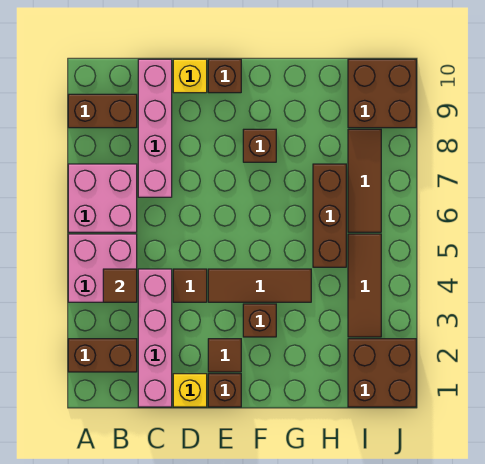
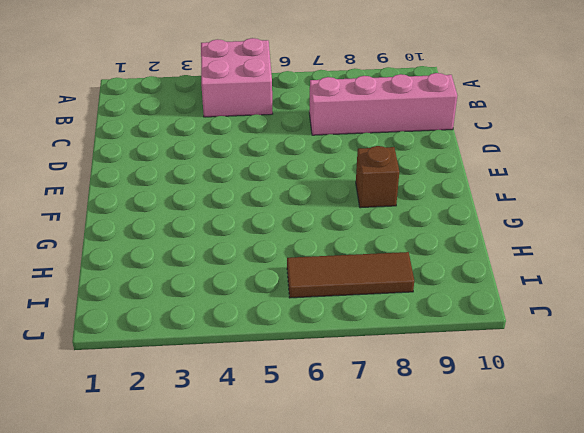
none -> brown 1x2 brick [68,339,137,372]
none -> pink 2x2 brick [68,164,137,232]
none -> brown 1x2 brick [68,94,137,128]

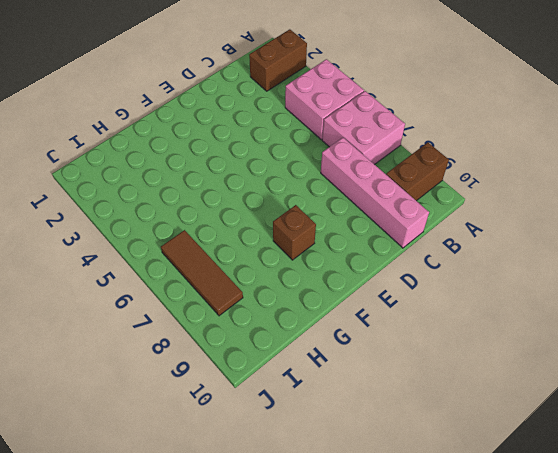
none -> pink 1x4 brick [138,269,172,407]
none -> yellow 1x1 brick [173,374,207,407]
none -> brown 1x1 tile [173,269,207,302]

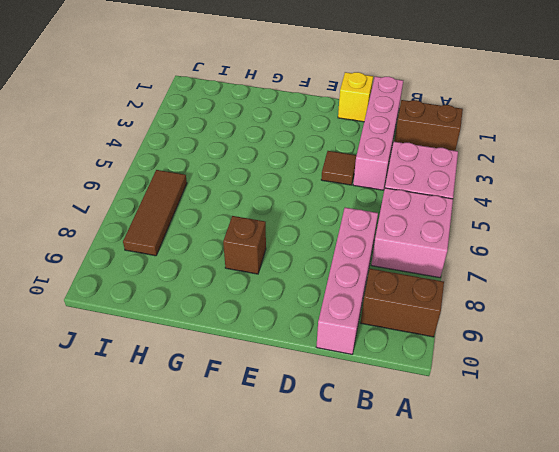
none -> yellow 1x1 brick [173,59,207,93]
none -> brown 1x1 brick [208,374,241,407]
none -> brown 1x1 tile [208,339,241,372]

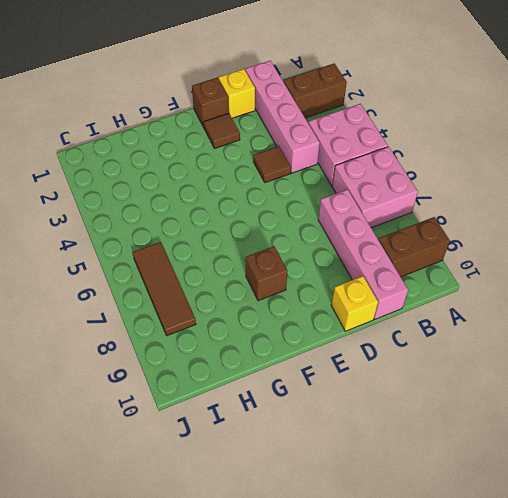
none -> brown 1x3 tile [208,269,311,302]
none -> brown 1x1 brick [208,59,241,93]
none -> brown 1x1 brick [243,304,276,337]

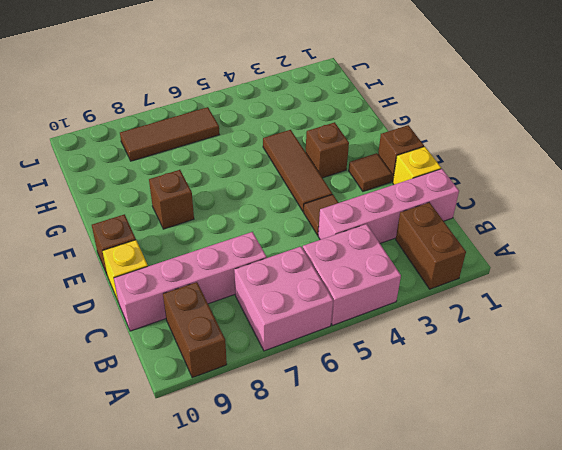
none -> brown 1x3 brick [313,164,346,267]
none -> brown 2x2 brick [348,339,416,407]
none -> brown 1x3 tile [348,234,381,337]

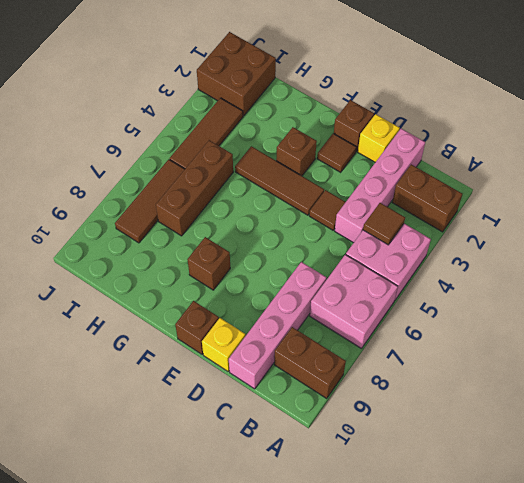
none -> brown 2x2 brick [348,59,416,128]

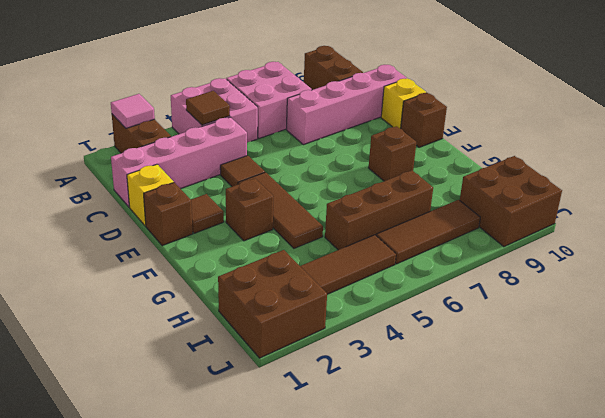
pink 1x1 tile [111,94,155,128] -> none

